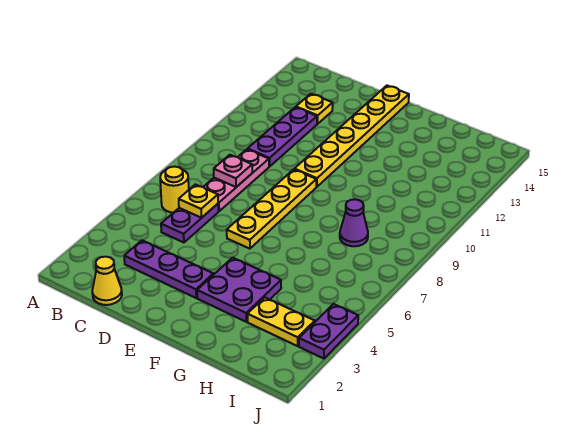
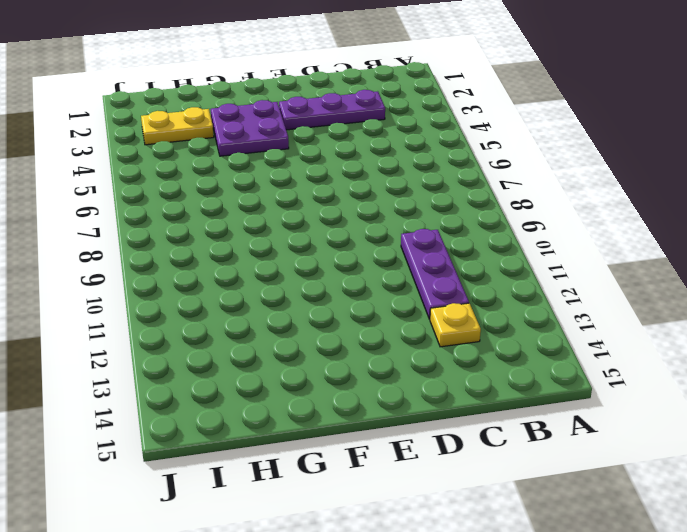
none -> yellow 1x1 round brick [160,167,189,213]
none -> yellow 1x1 cone [92,257,122,305]
none -> purple 1x2 plate [161,204,218,243]

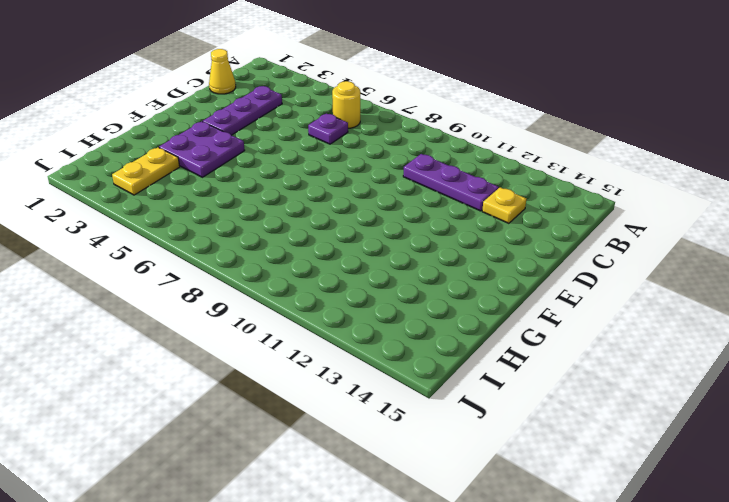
purple 1x1 plate [308,113,348,144] -> purple 1x2 plate [161,204,218,243]
none -> pink 1x3 plate [204,149,269,211]
none -> yellow 1x4 plate [227,169,316,249]
none -> yellow 1x6 plate [294,86,409,187]

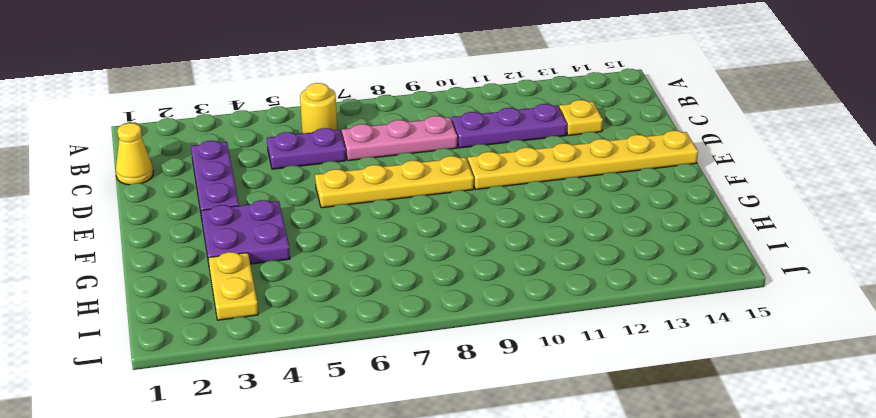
none -> purple 1x1 cone [340,199,368,246]
none -> purple 1x2 plate [299,304,358,359]
none -> yellow 1x1 plate [179,184,218,218]

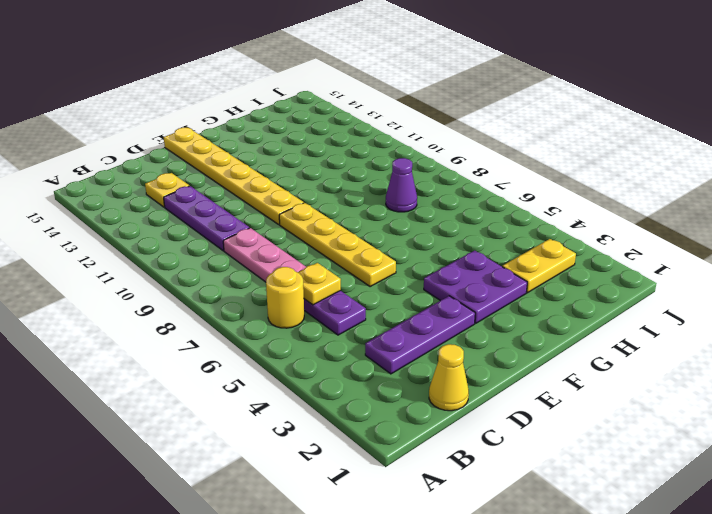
none -> purple 1x2 plate [299,304,358,359]
none -> pink 1x1 plate [214,155,252,187]

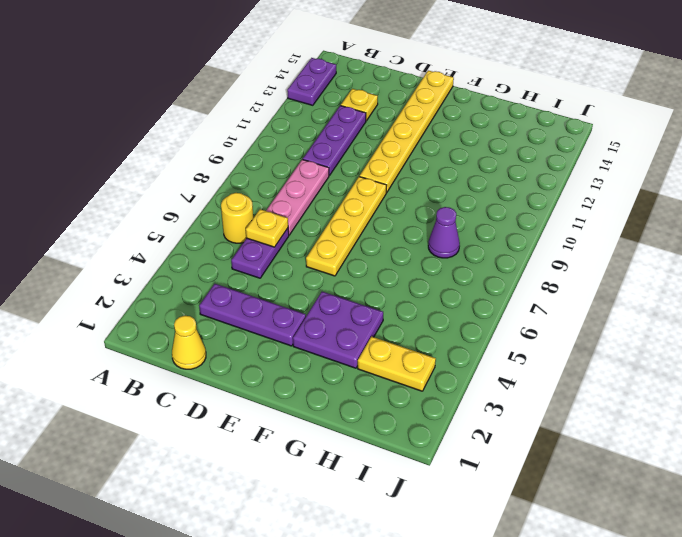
purple 1x2 plate [287,58,336,105] -> purple 1x2 plate moved to [299,304,358,359]
none -> pink 1x1 plate [214,155,252,187]

